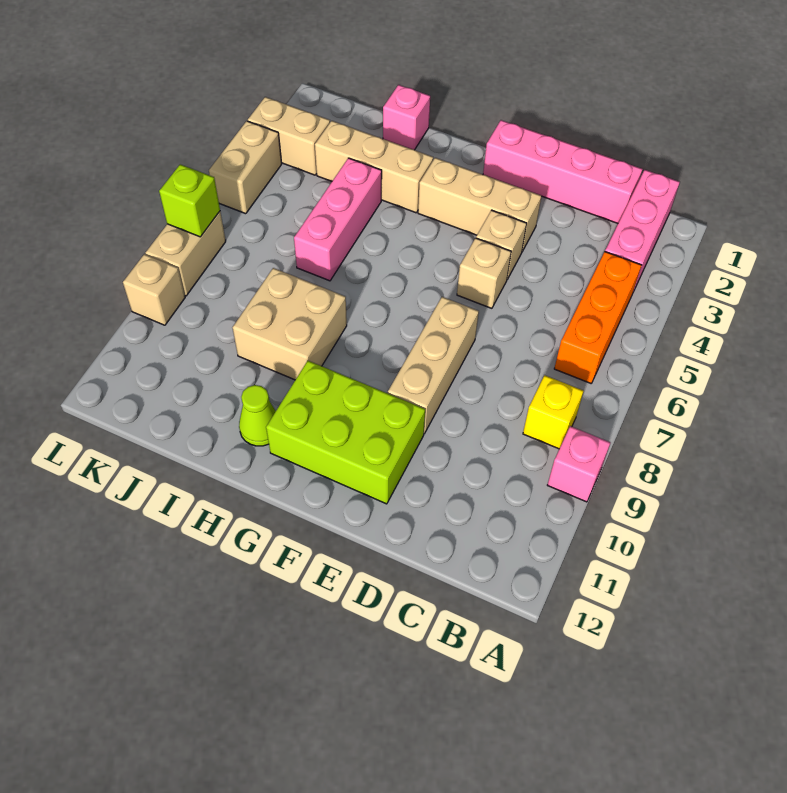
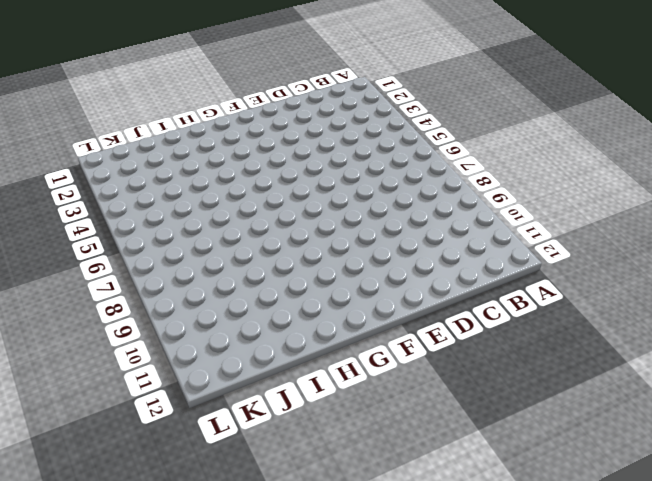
none -> pink 1x1 brick [548,426,610,502]
none -> pink 1x3 brick [605,170,680,290]
none -> orange 1x3 brick [554,252,642,383]

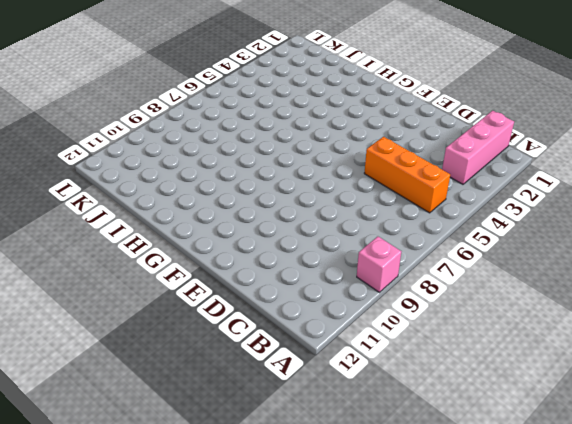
orange 1x3 brick [364,137,450,213] -> orange 1x3 brick turned to [554,252,642,383]
none -> yellow 1x1 brick [523,375,584,449]
none -> pink 1x4 brick [483,120,643,223]
none -> tan 1x3 brick [418,158,541,251]

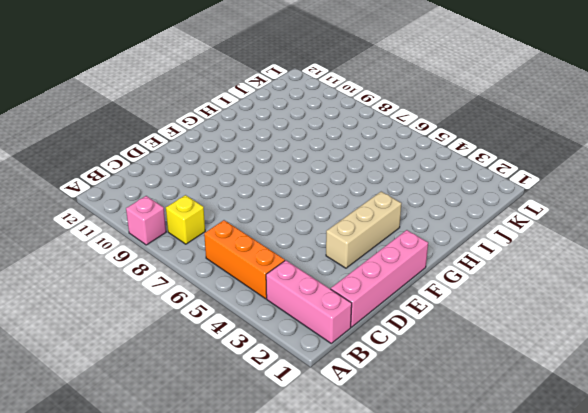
none -> tan 1x1 brick [476,210,527,279]
none -> tan 1x1 brick [457,238,511,308]
none -> tan 1x3 brick [388,297,479,434]

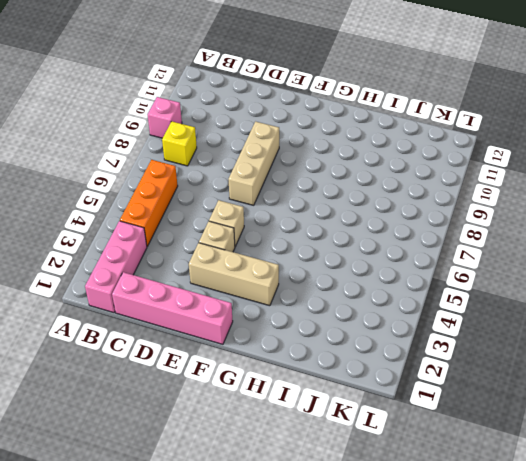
none -> lime 2x3 brick [266,361,425,504]
none -> tan 1x3 brick [315,121,433,213]
none -> tan 2x2 brick [233,268,347,380]

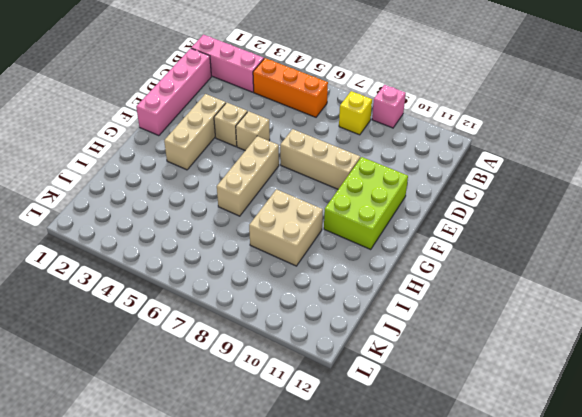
tan 1x3 brick [217,136,279,216] -> tan 1x3 brick moved to [315,121,433,213]
none -> lime 1x1 cone [239,385,276,446]
none -> pink 1x1 brick [383,85,430,150]
none -> pink 1x3 brick [294,158,382,281]

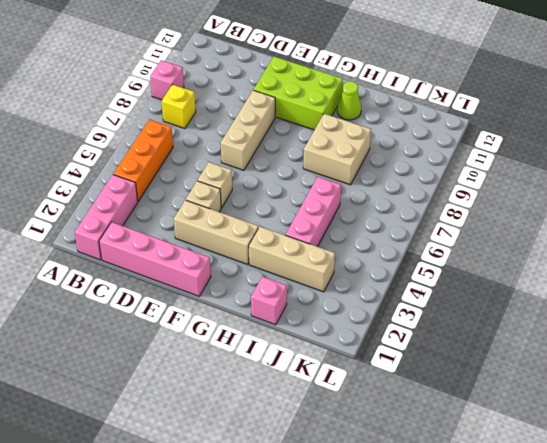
none -> tan 1x2 brick [248,97,330,175]
none -> tan 1x2 brick [209,121,282,214]
none -> tan 1x2 brick [145,212,226,296]

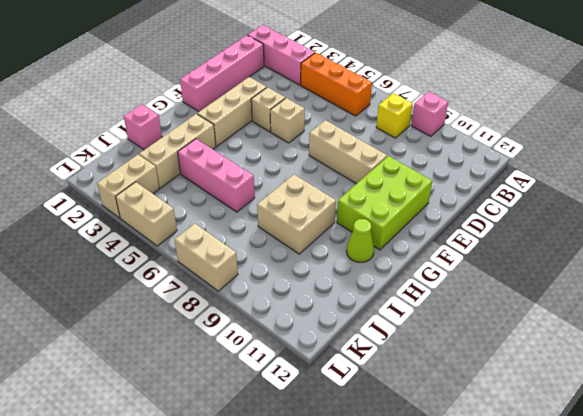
none -> tan 1x1 brick [123,254,185,325]
none -> lime 1x1 brick [159,164,220,237]

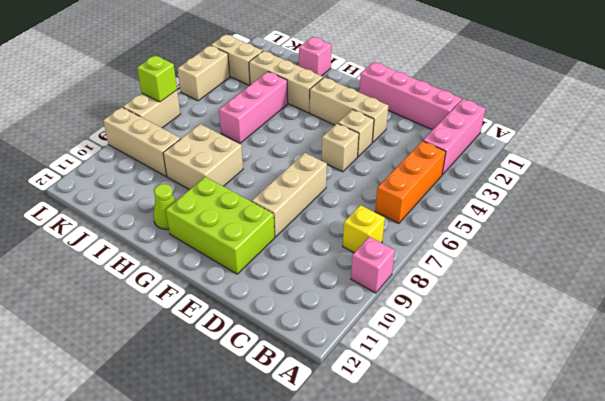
tan 1x3 brick [103,107,181,176] -> tan 1x1 brick [123,254,185,325]

